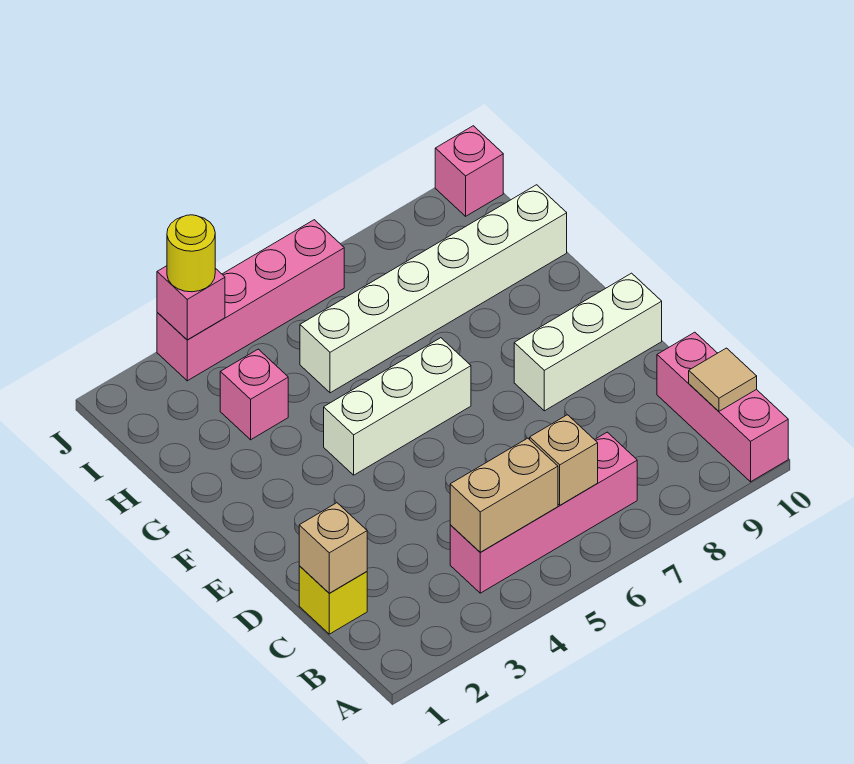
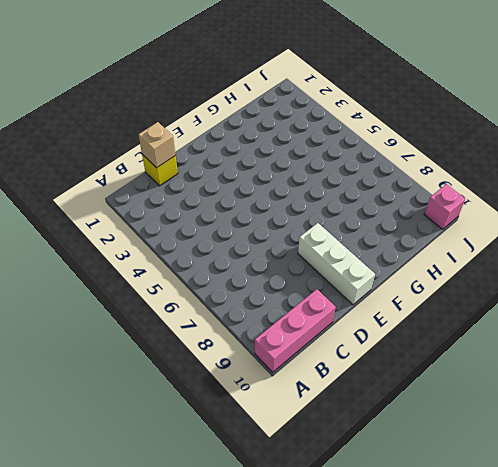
none -> pink 1x4 brick [450,432,637,593]
none -> white 1x3 brick [324,338,471,475]
none -> pink 1x1 brick [220,349,288,440]

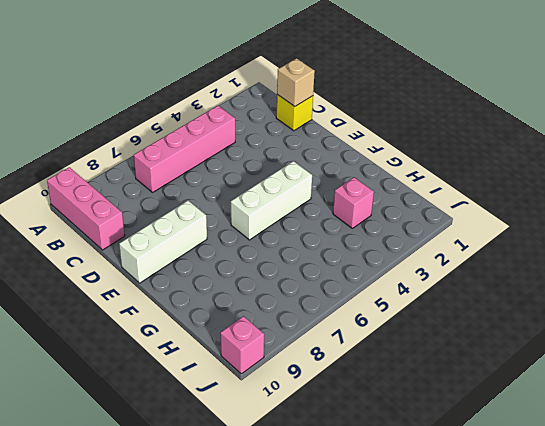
none -> white 1x6 brick [300,185,567,393]
none -> pink 1x4 brick [157,220,344,381]
none -> tan 1x2 brick [450,438,558,552]

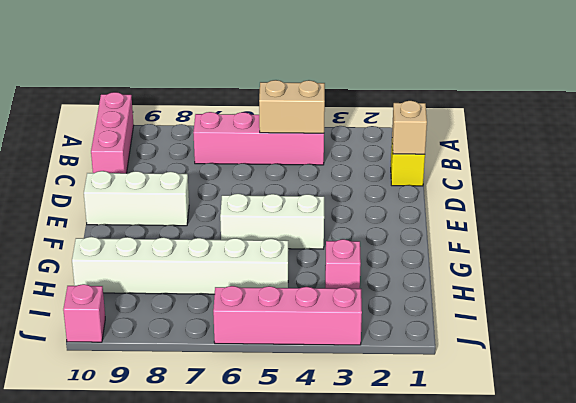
none -> tan 1x1 brick [530,415,598,505]
none -> tan 1x1 tile [689,348,757,411]
none -> pink 1x1 brick [157,266,225,340]

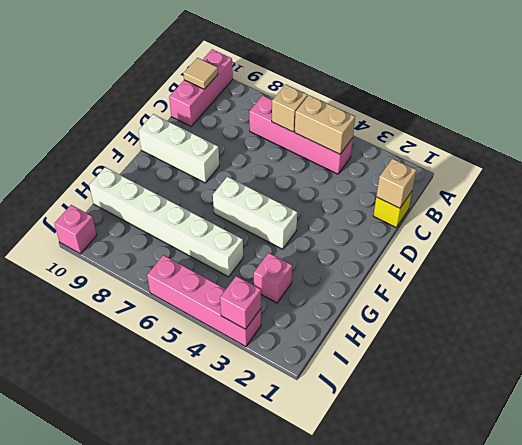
none -> yellow 1x1 round brick [167,215,215,292]

